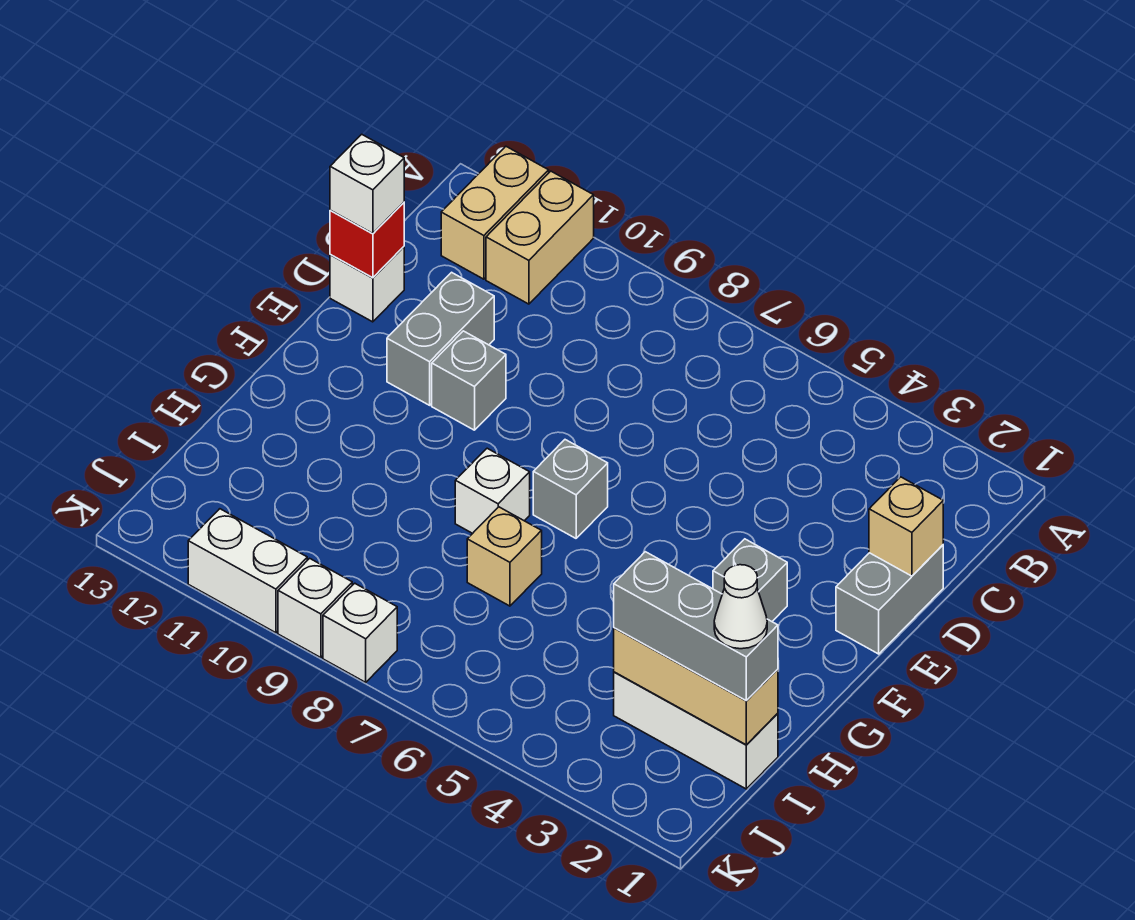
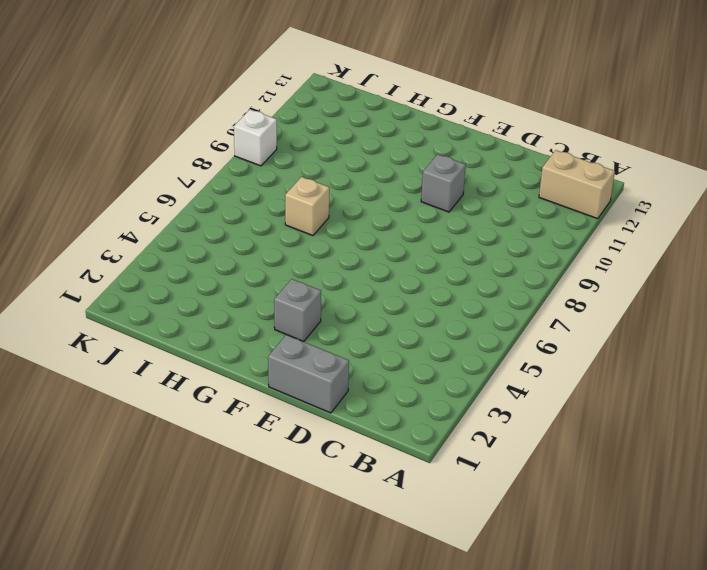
none -> tan 1x2 brick [486,171,594,304]
none -> grey 1x2 brick [387,272,494,405]
none -> white 1x1 brick [330,247,404,322]

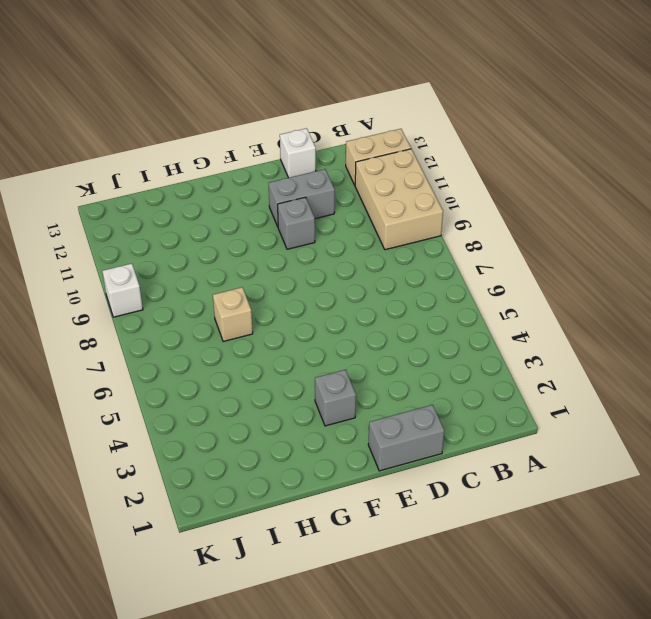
tan 2x3 brick [355,149,443,250] -> tan 1x2 brick [486,171,594,304]
none -> grey 1x1 brick [533,440,608,538]
none -> white 1x1 brick [455,448,530,533]
none -> white 1x3 brick [614,672,778,789]

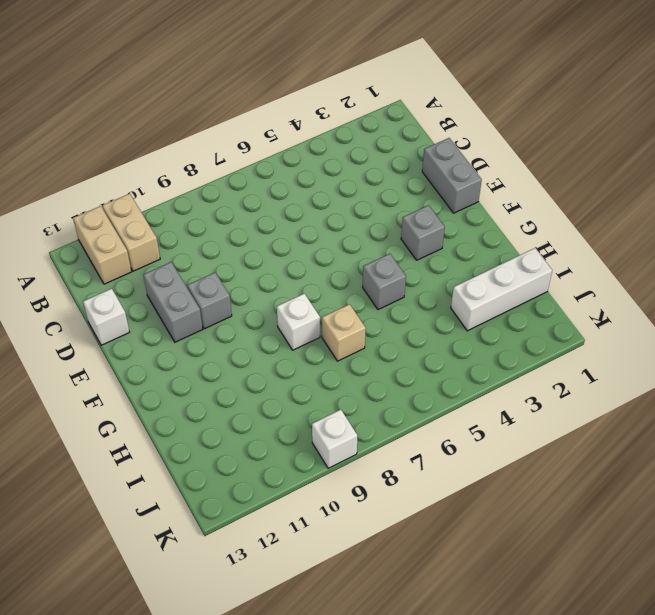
grey 1x1 brick [363,254,406,310] -> grey 1x1 brick moved to [533,440,608,538]
none -> white 1x1 brick [323,583,397,682]
none -> white 1x2 brick [188,509,307,633]
none -> tan 1x1 brick [869,477,943,576]

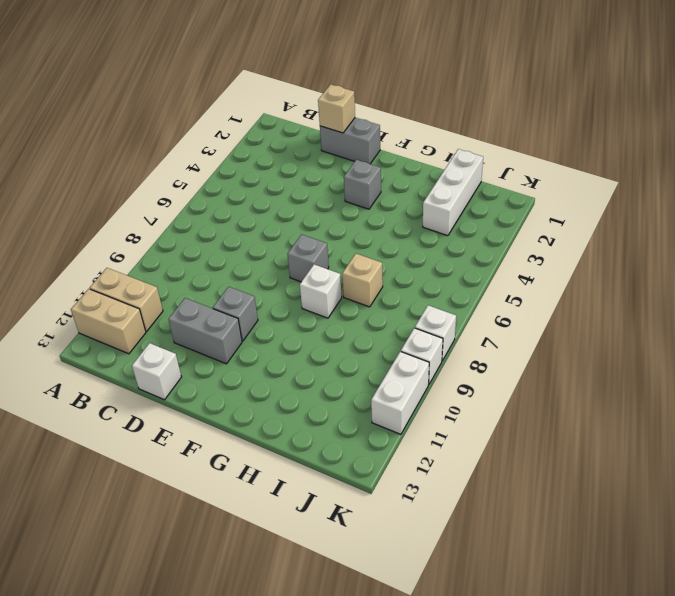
none -> red 1x1 brick [330,202,404,278]
none -> tan 1x3 brick [614,628,778,745]
none -> white 1x1 brick [330,134,404,234]

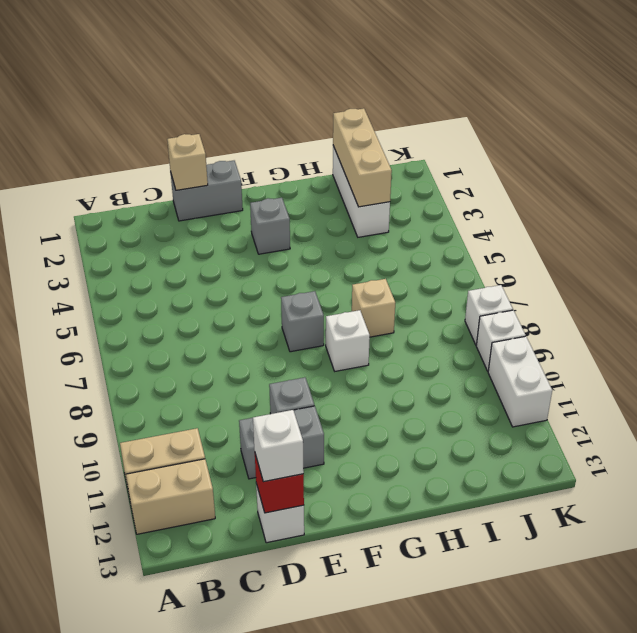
none -> grey 1x3 brick [614,552,778,701]
none -> white 1x1 cone [714,565,767,649]

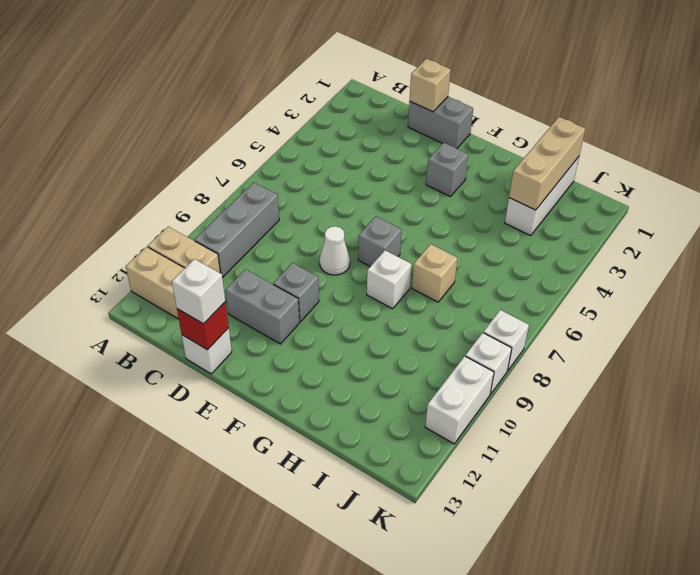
grey 1x3 brick [195,182,279,278] -> grey 1x3 brick moved to [614,552,778,701]
white 1x1 cone [320,226,350,275] -> white 1x1 cone moved to [714,565,767,649]

